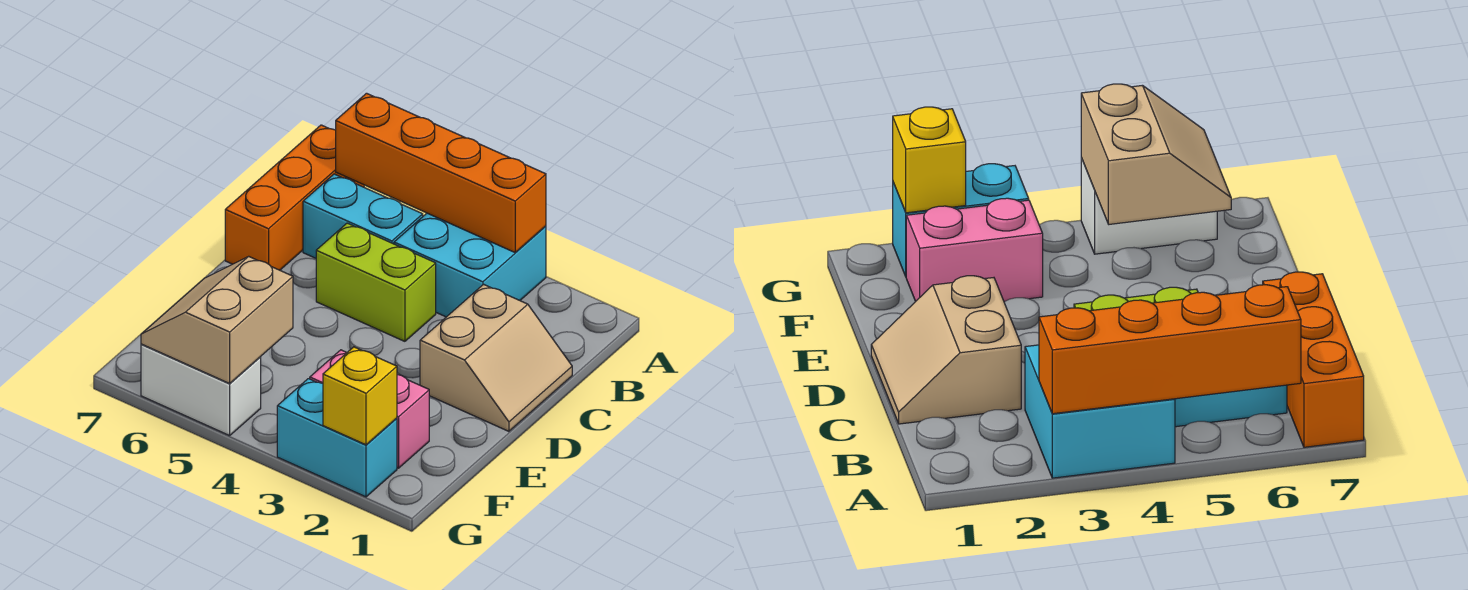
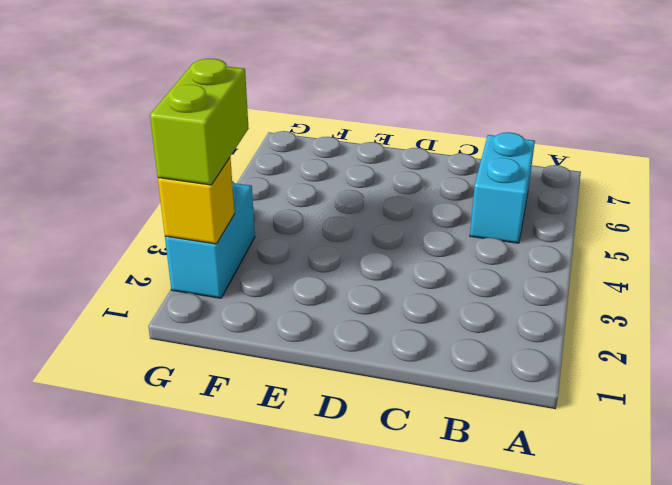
lime 1x2 brick [150,59,249,185] -> lime 1x2 brick moved to [316,223,436,341]
none -> cyan 2x2 brick [394,213,546,317]
none -> orange 1x3 brick [225,125,364,270]

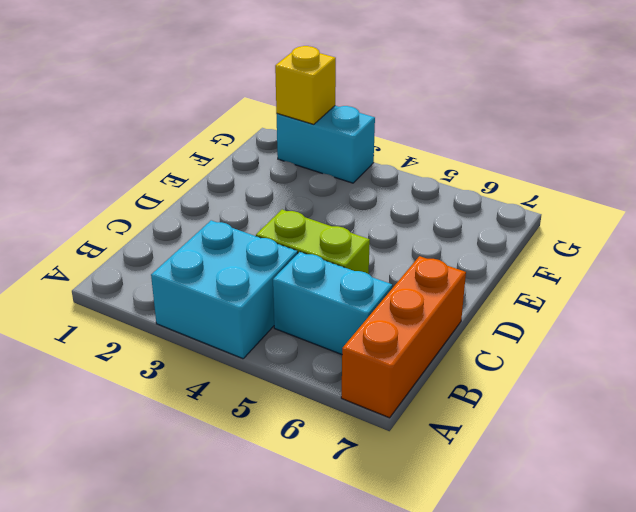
none -> tan 2x2 slope [420,284,572,431]
none -> pink 1x2 brick [310,350,429,468]

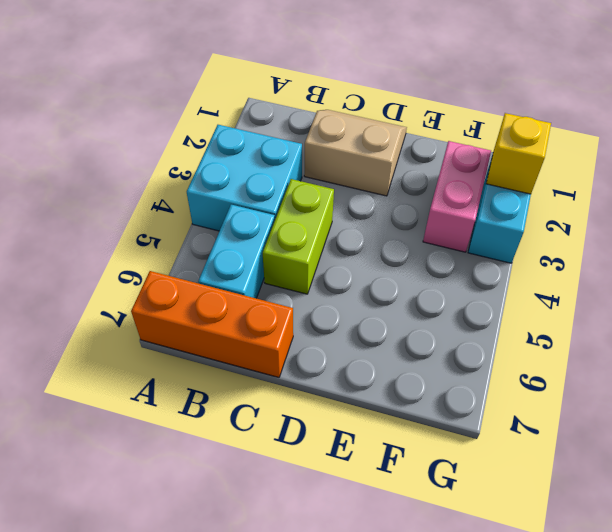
none -> white 1x2 brick [141,344,261,436]
none -> orange 1x4 brick [336,93,546,253]

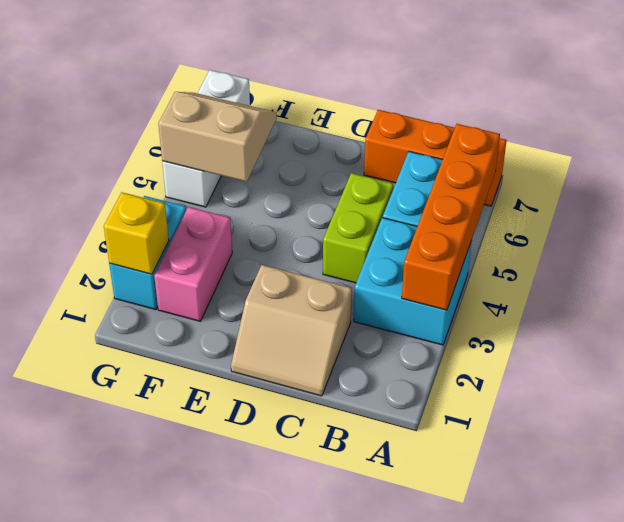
white 1x3 brick [162,70,250,207] -> white 1x2 brick [141,344,261,436]

